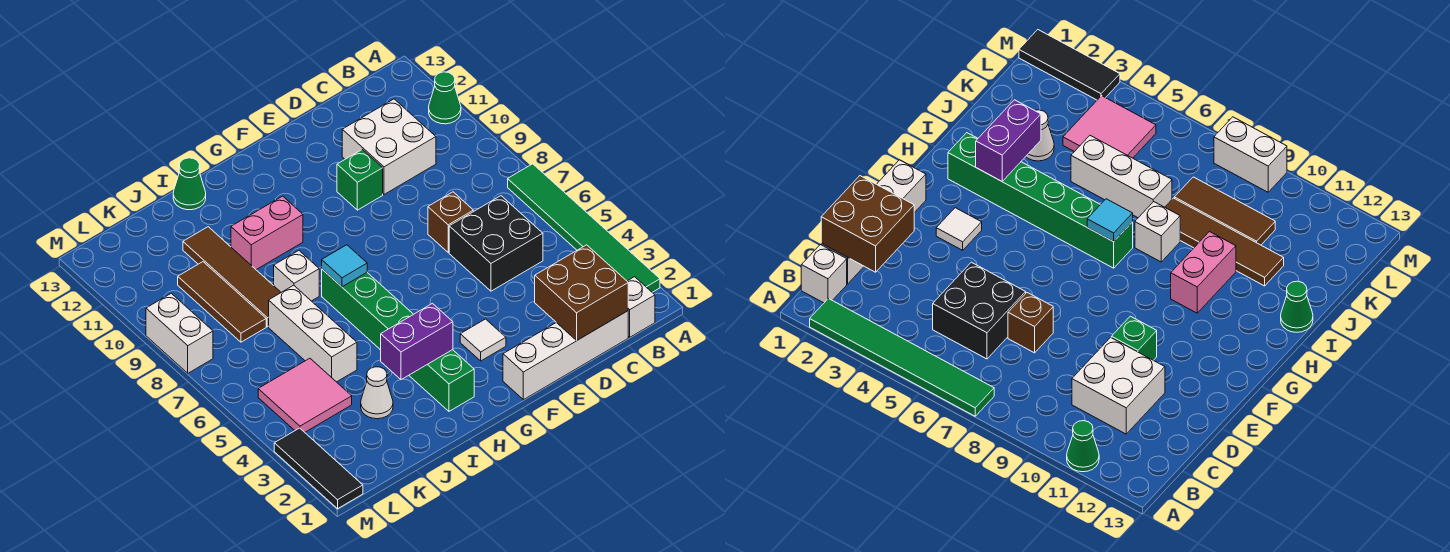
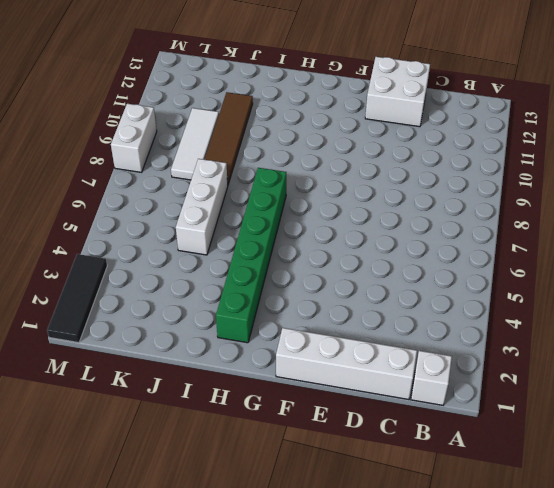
white 2x2 brick [365,57,430,127] -> white 2x2 brick moved to [342,99,436,194]
white 1x3 tile [171,108,219,180] -> brown 1x3 tile [178,262,266,342]
none -> green 1x6 tile [508,164,660,292]
none -> green 1x1 cone [429,72,461,124]
none -> black 2x2 brick [449,196,543,291]

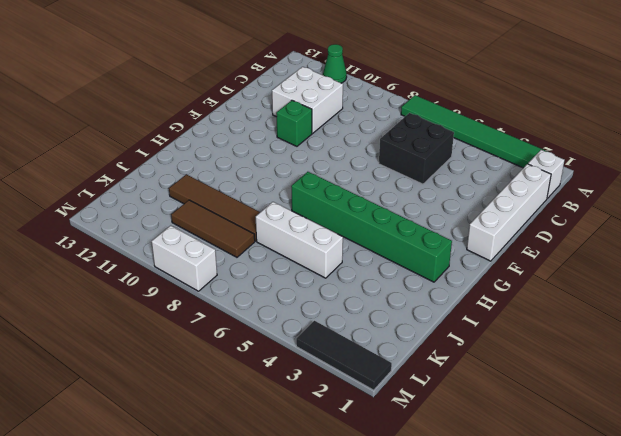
none -> brown 1x1 brick [428,192,473,252]
none -> white 1x1 tile [460,319,506,361]
none -> pink 1x2 brick [231,196,303,270]

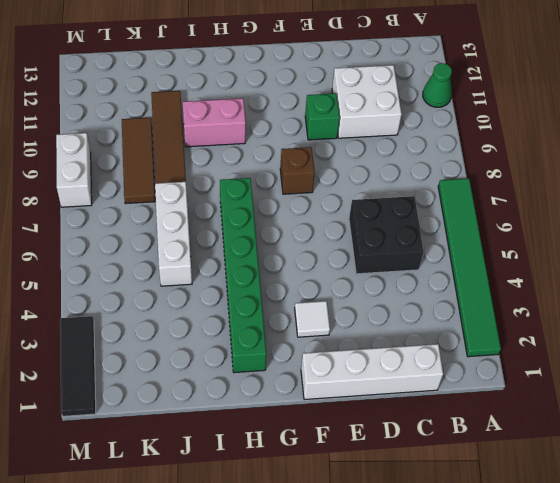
brown 1x1 brick [280,147,315,194] -> brown 1x1 brick moved to [428,192,473,252]
none -> white 1x1 brick [627,277,655,337]
none -> white 1x1 brick [274,251,319,301]
none -> green 1x1 cone [173,158,206,210]

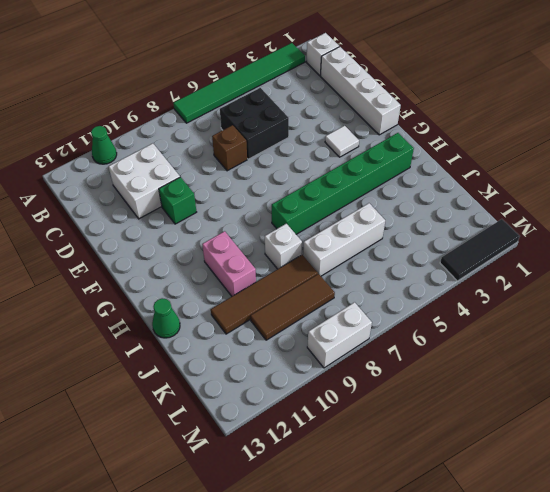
none -> white 1x1 cone [361,367,393,419]
none -> pink 2x2 tile [258,358,352,432]
none -> brown 2x2 brick [535,245,628,341]

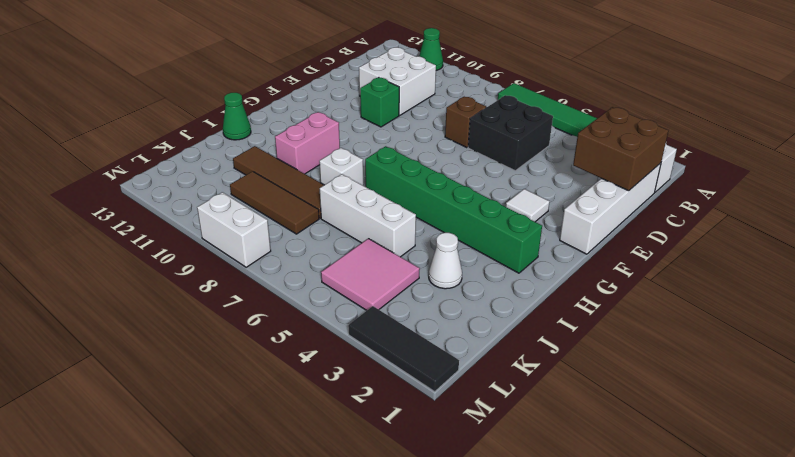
none -> purple 1x2 brick [381,304,453,380]
none -> cyan 1x1 tile [322,245,367,287]

